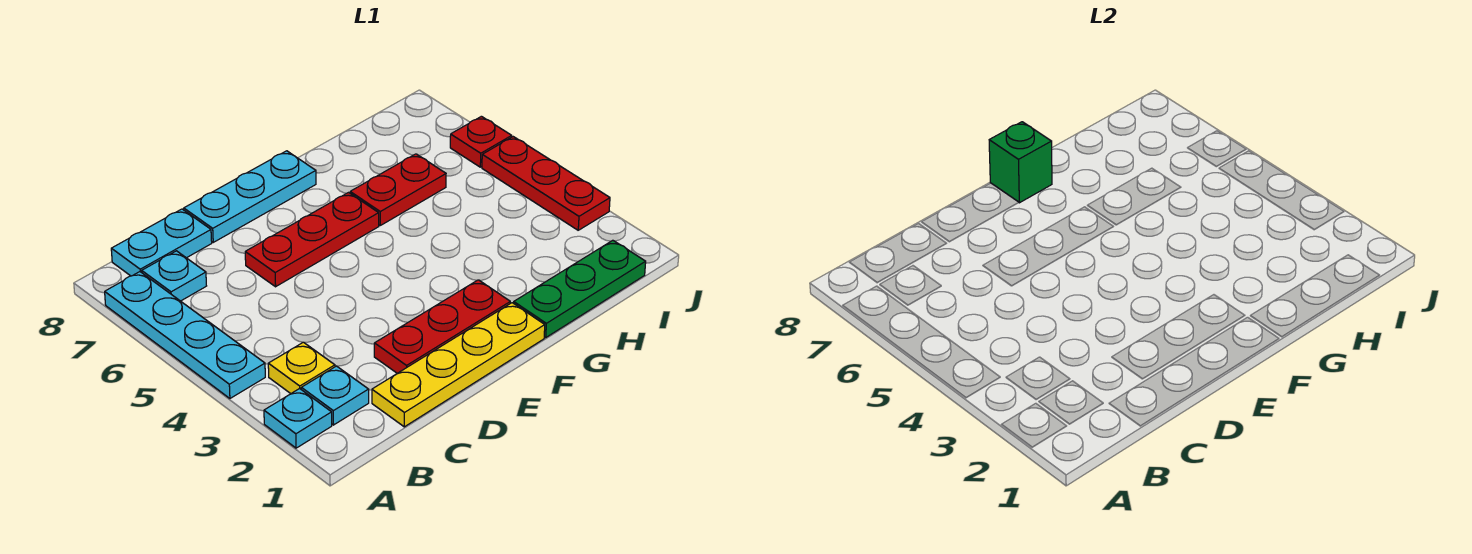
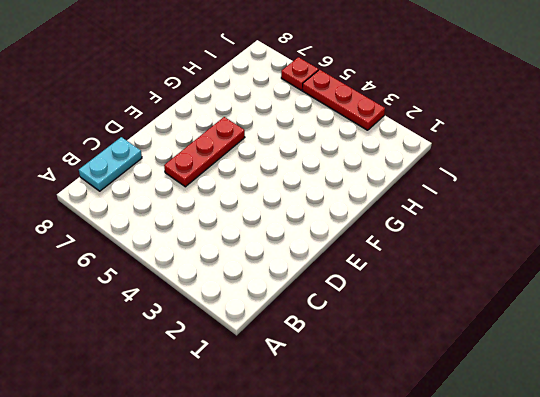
none -> cyan 1x1 plate [264,389,332,448]
none -> cyan 1x4 plate [105,272,265,398]
none -> cyan 1x1 plate [301,366,369,425]

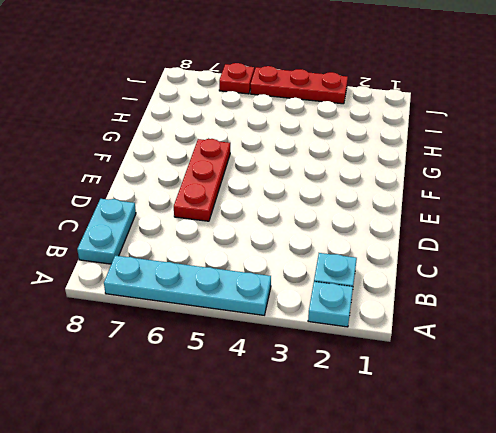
none -> yellow 1x1 plate [268,342,335,394]
none -> cyan 1x1 plate [142,251,206,301]
none -> yellow 1x4 plate [372,303,545,427]

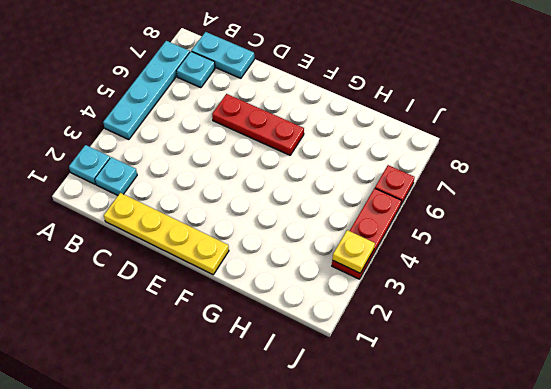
yellow 1x1 plate [332,230,375,273] -> yellow 1x1 plate moved to [268,342,335,394]
none -> red 1x3 plate [374,280,510,373]
none -> cyan 1x3 plate [184,151,316,242]
none -> green 1x3 plate [514,240,646,337]

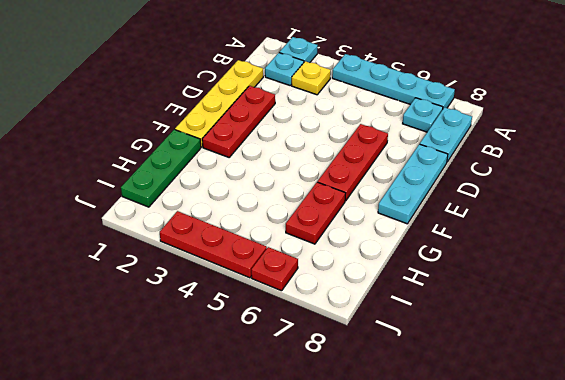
none -> green 1x1 brick [989,122,1052,203]

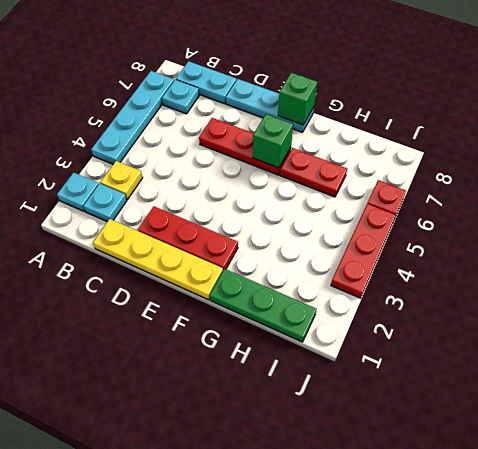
green 1x1 brick [253,114,293,168] -> none

